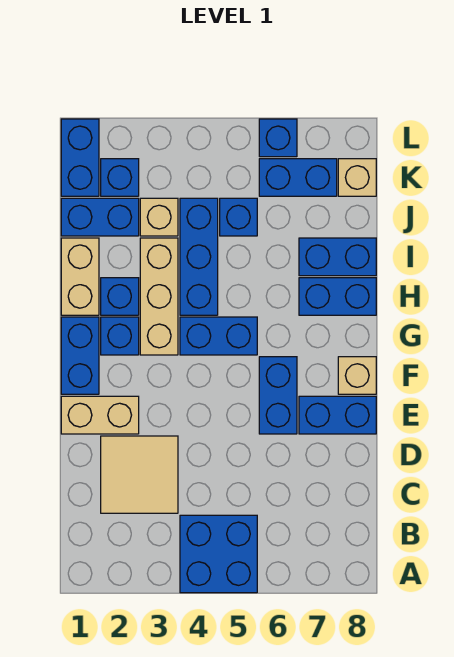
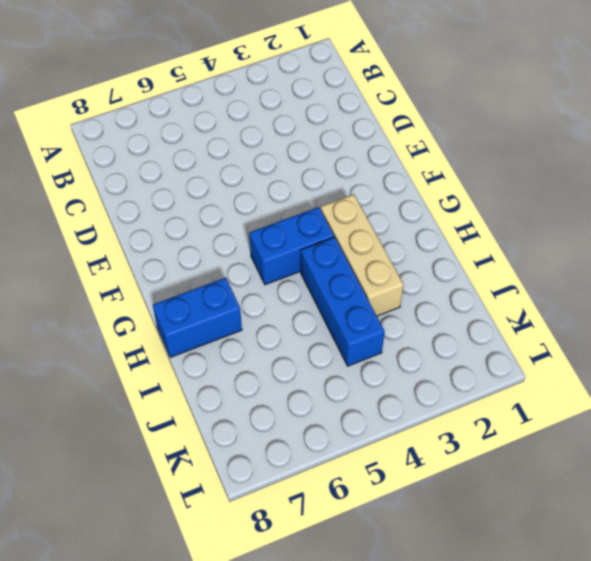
none -> blue 2x2 brick [180,515,257,593]
none -> tan 2x2 tile [101,436,178,513]
none -> tan 1x2 brick [61,396,139,434]

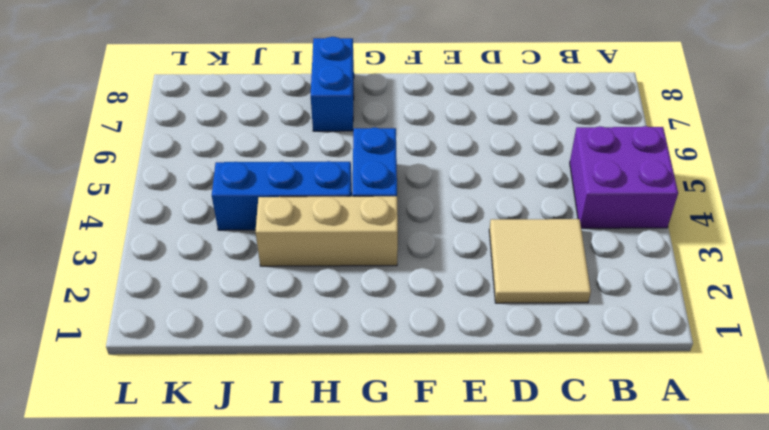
purple 2x2 brick [570,126,678,228] -> blue 2x2 brick [180,515,257,593]
none -> tan 1x2 brick [61,396,139,434]
none -> blue 1x2 brick [259,357,297,434]
none -> blue 1x2 brick [299,396,376,434]

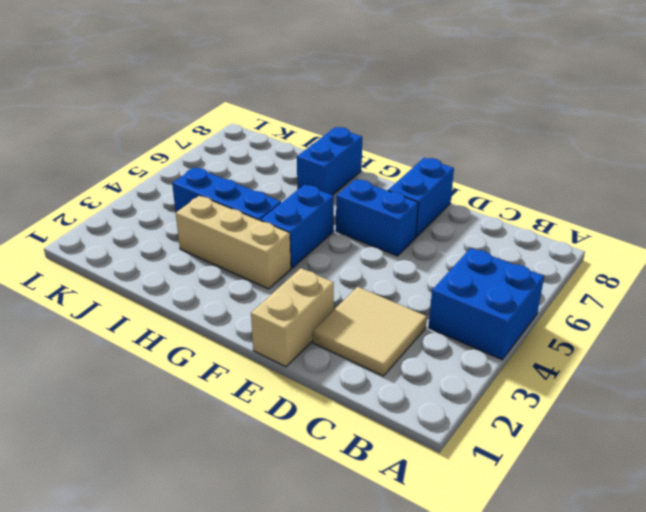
none -> blue 1x2 brick [61,317,99,394]
none -> tan 1x1 brick [338,357,376,394]
none -> blue 1x1 brick [101,317,139,355]

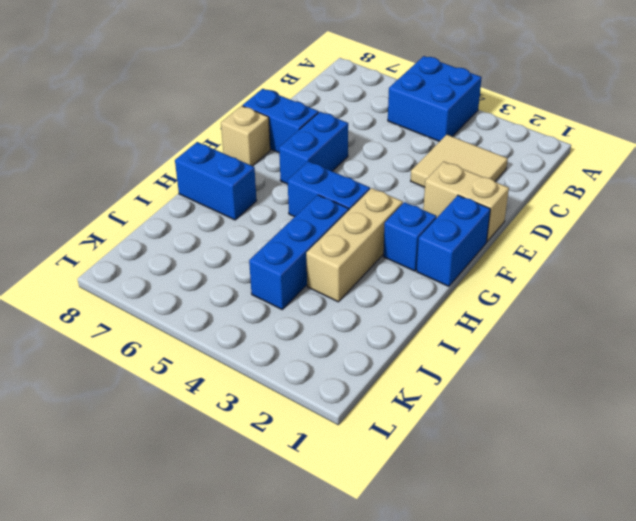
none -> tan 1x2 brick [61,238,99,315]
none -> blue 1x1 brick [101,278,139,315]
none -> blue 1x2 brick [299,238,376,276]

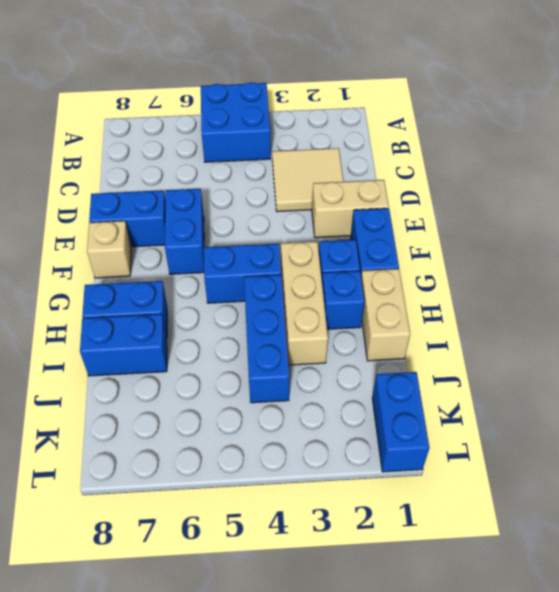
none -> blue 1x2 brick [61,198,139,236]
none -> tan 1x1 brick [140,198,178,236]
none -> blue 1x1 brick [220,198,257,236]

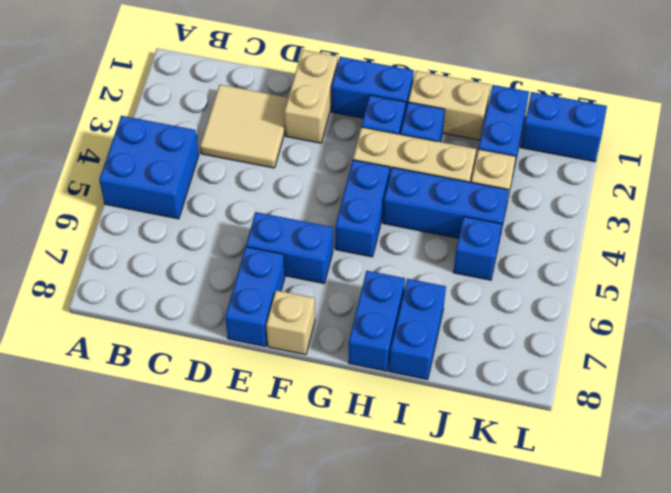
none -> blue 1x1 brick [101,159,139,196]
none -> blue 1x2 brick [259,159,337,196]
none -> tan 1x1 brick [338,159,376,196]

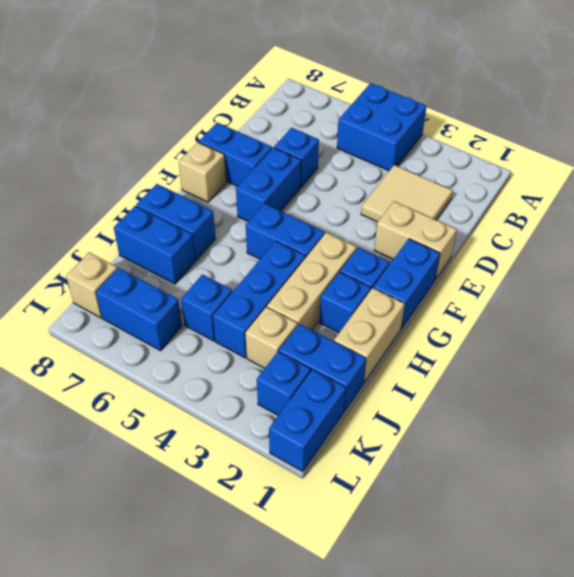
blue 1x1 brick [274,128,319,187] -> blue 1x1 brick moved to [259,119,297,157]

